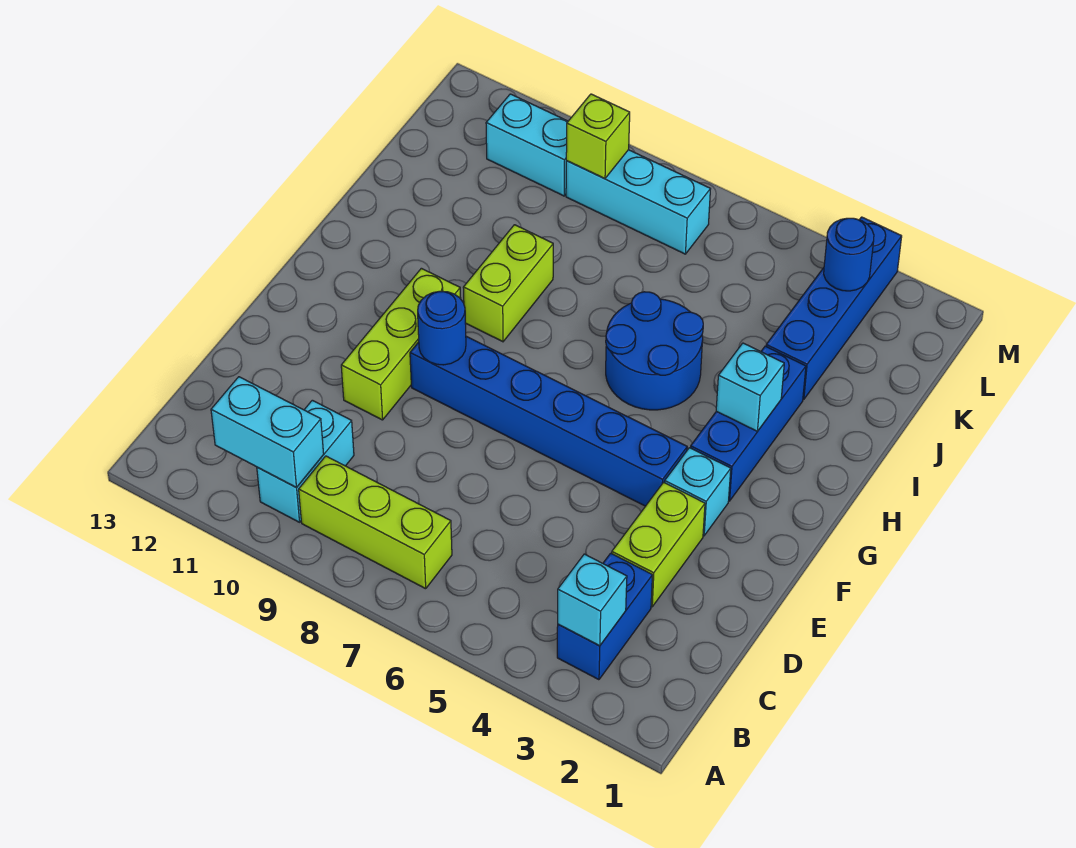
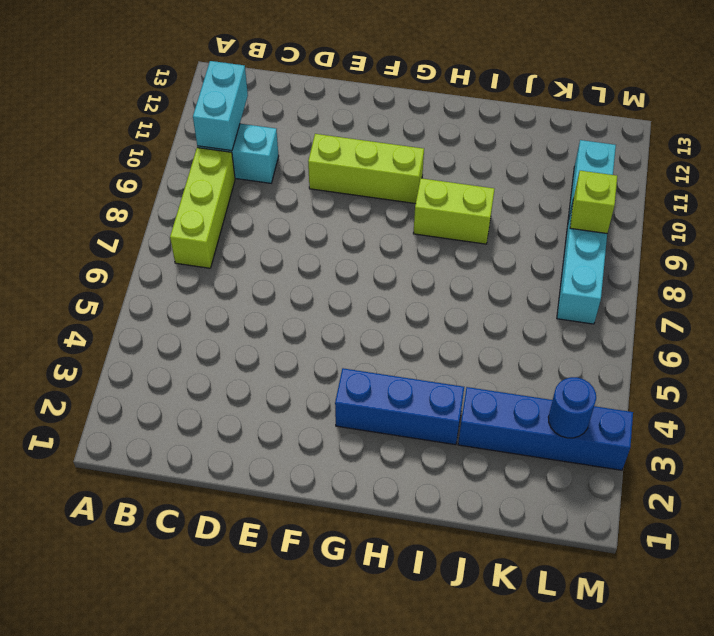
none -> blue 1x2 brick [557,553,653,680]
none -> lime 1x2 brick [612,482,705,607]
none -> cyan 1x1 brick [665,448,731,536]

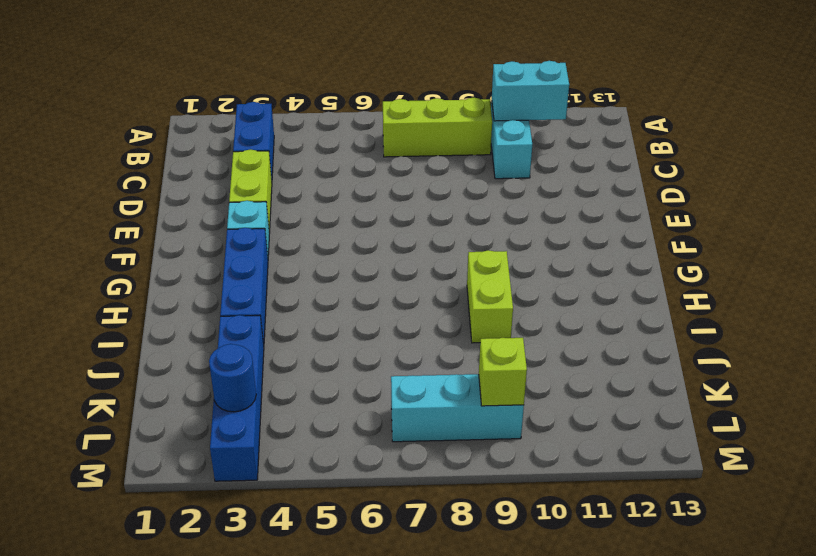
none -> lime 1x3 brick [341,268,461,420]
none -> blue 1x6 brick [410,336,687,506]
none -> blue 2x2 round brick [606,292,703,410]

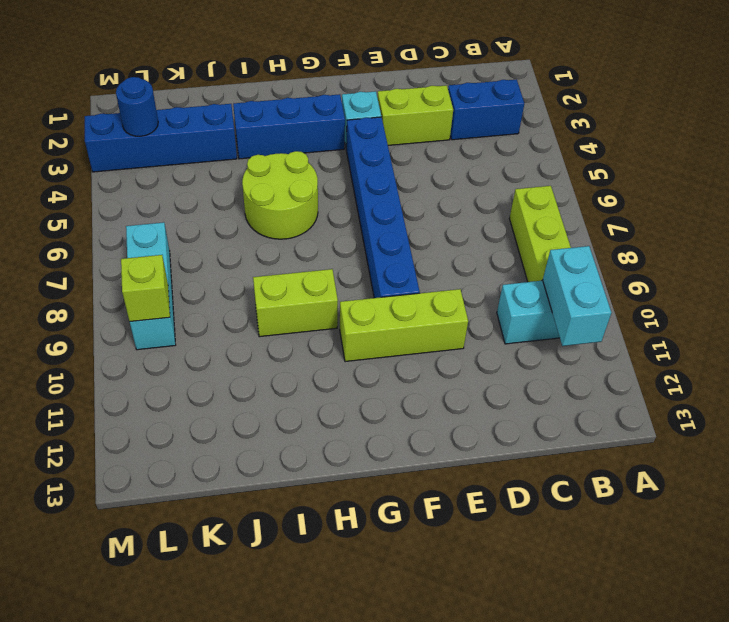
lime 2x2 round brick [242,151,318,239] -> blue 2x2 round brick [606,292,703,410]
none -> cyan 1x2 brick [486,94,568,196]
none -> cyan 1x1 brick [558,554,627,646]
none -> blue 1x1 round brick [418,291,466,365]

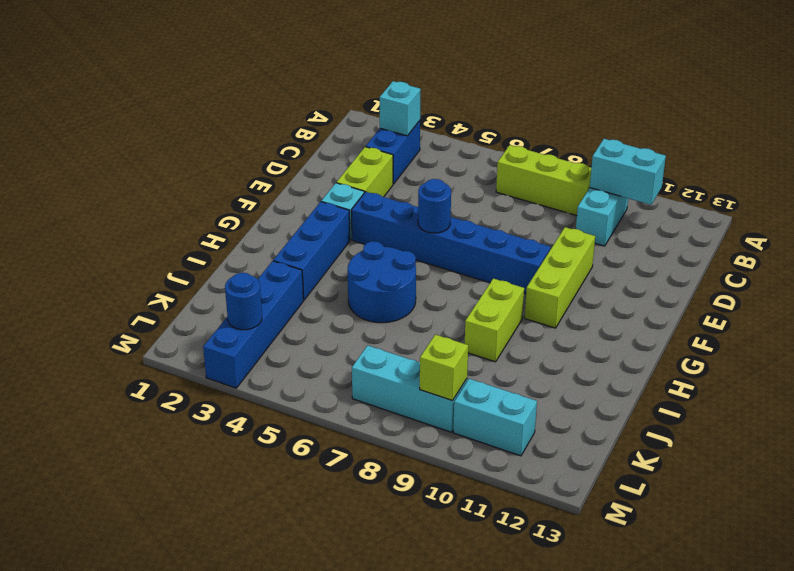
blue 1x1 round brick [418,179,451,233] -> blue 1x1 round brick moved to [418,291,466,365]
none -> cyan 1x1 brick [716,343,784,431]

